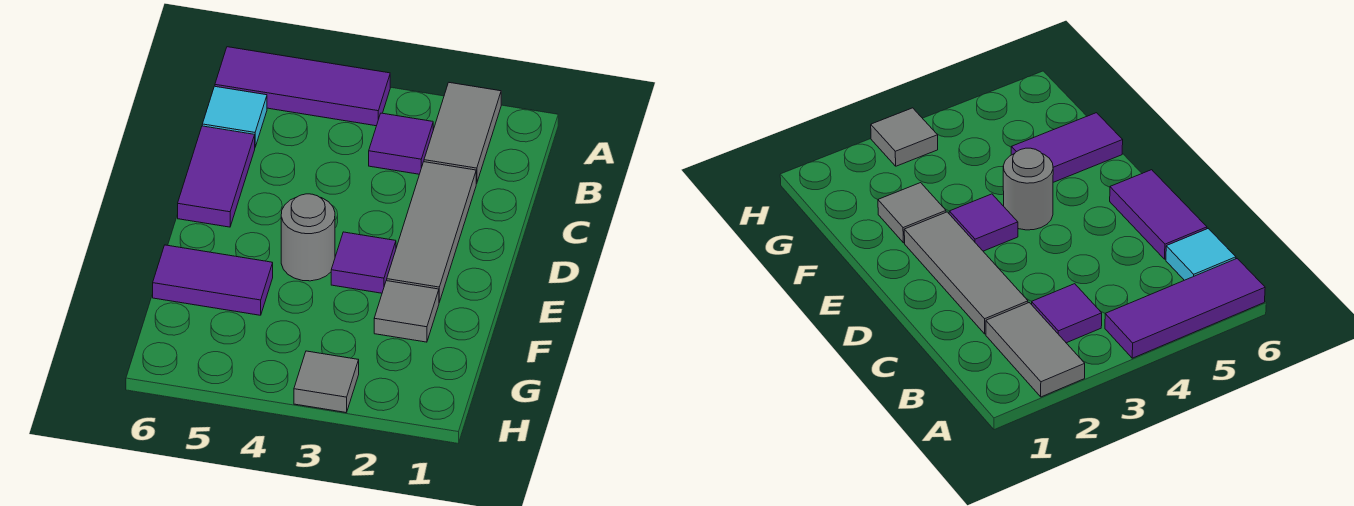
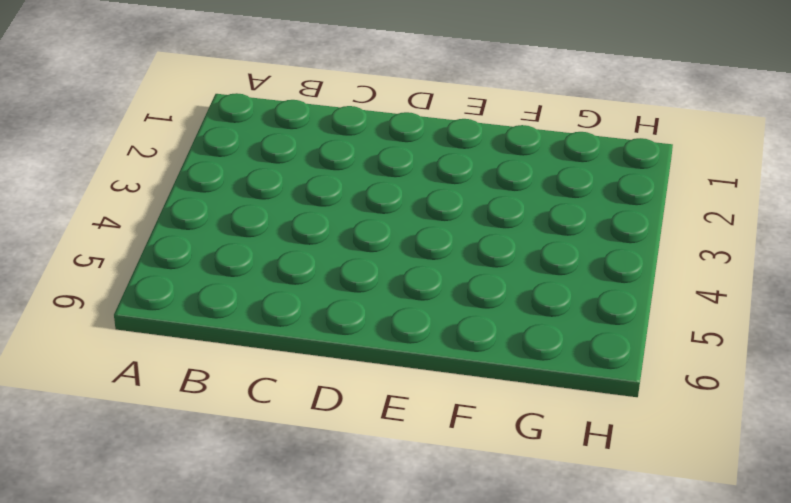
none -> grey 1x2 tile [424,83,501,184]
none -> purple 1x3 tile [215,47,390,126]

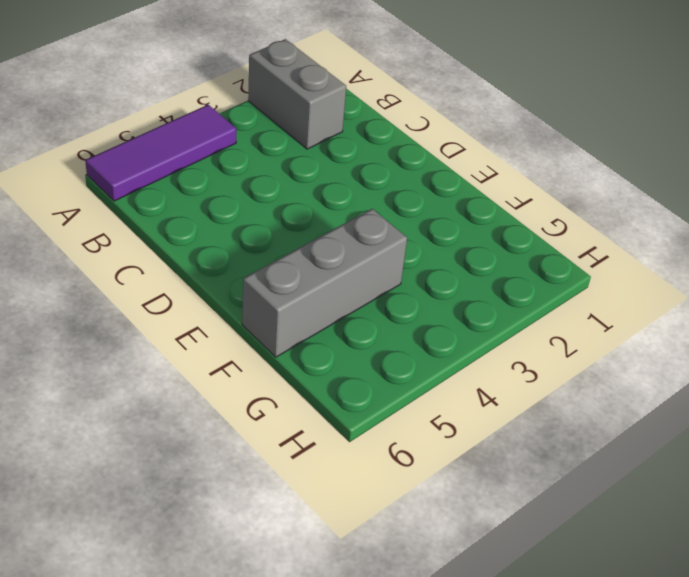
grey 1x2 brick [248,39,346,149] -> grey 1x2 tile [424,83,501,184]
grey 1x3 brick [242,209,407,357] -> purple 1x2 tile [153,245,273,315]
none -> purple 1x1 tile [369,113,433,174]
none -> cyan 1x1 tile [202,86,267,147]

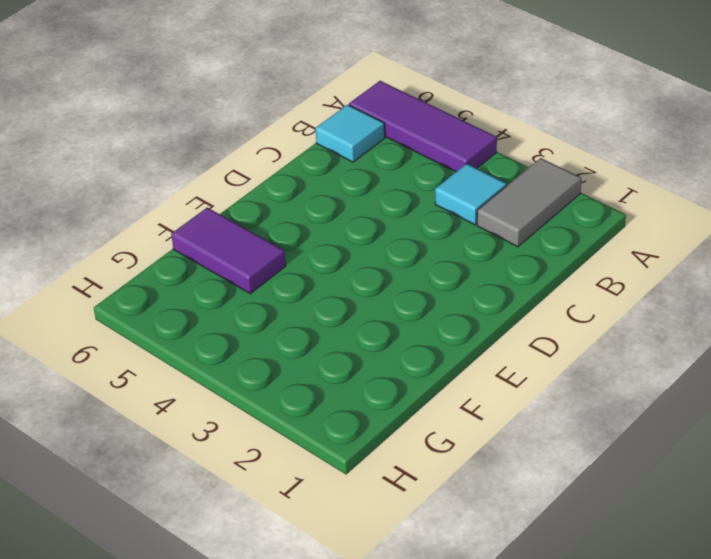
cyan 1x1 tile [435,164,507,225] -> purple 1x1 tile [369,113,433,174]
none -> grey 1x3 tile [387,162,476,302]
none -> purple 1x2 tile [178,126,255,227]

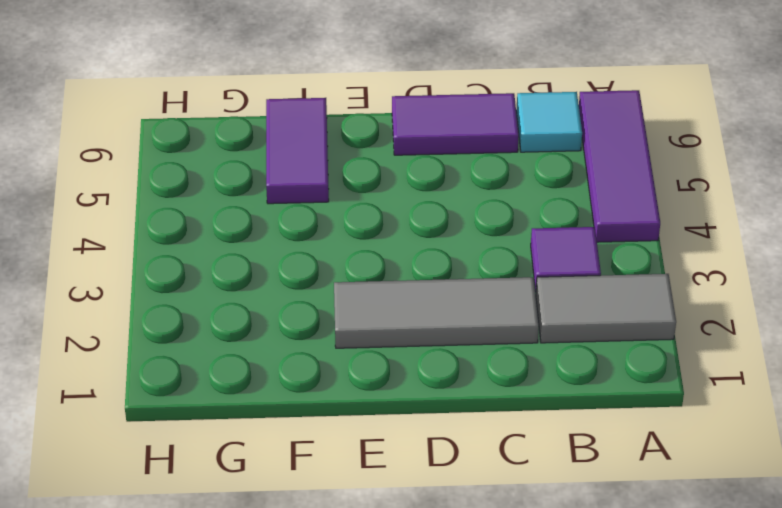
none -> purple 1x1 tile [331,232,396,293]
none -> grey 1x1 round brick [281,194,335,281]

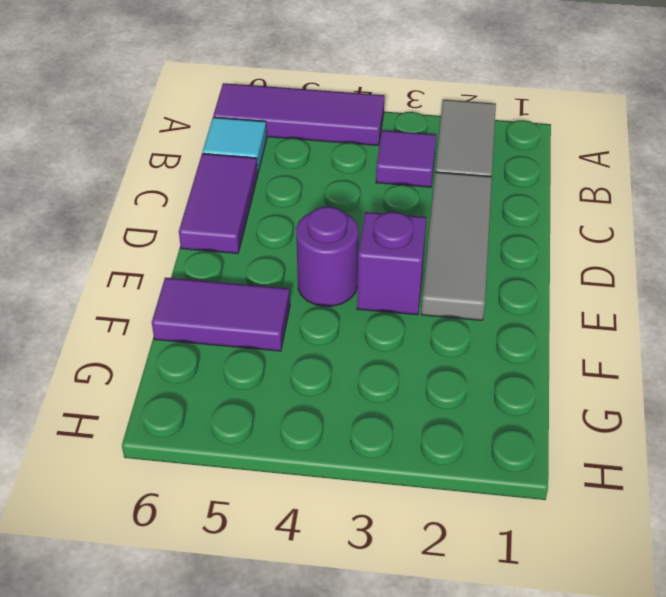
purple 1x1 brick [357,212,426,315] -> purple 1x1 tile [331,232,396,293]
purple 1x1 round brick [296,207,358,306] -> grey 1x1 round brick [281,194,335,281]
none -> grey 1x1 tile [374,281,439,342]
none -> grey 1x1 tile [294,351,359,413]

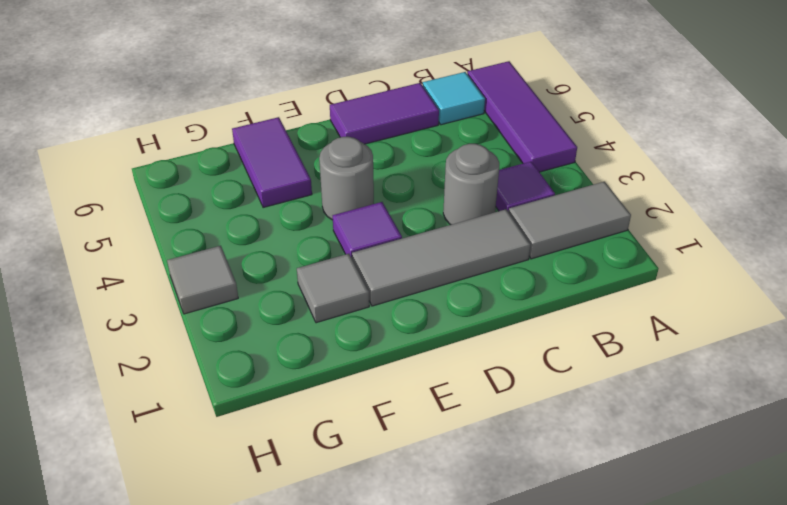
grey 1x1 round brick [443,144,499,225] -> none

